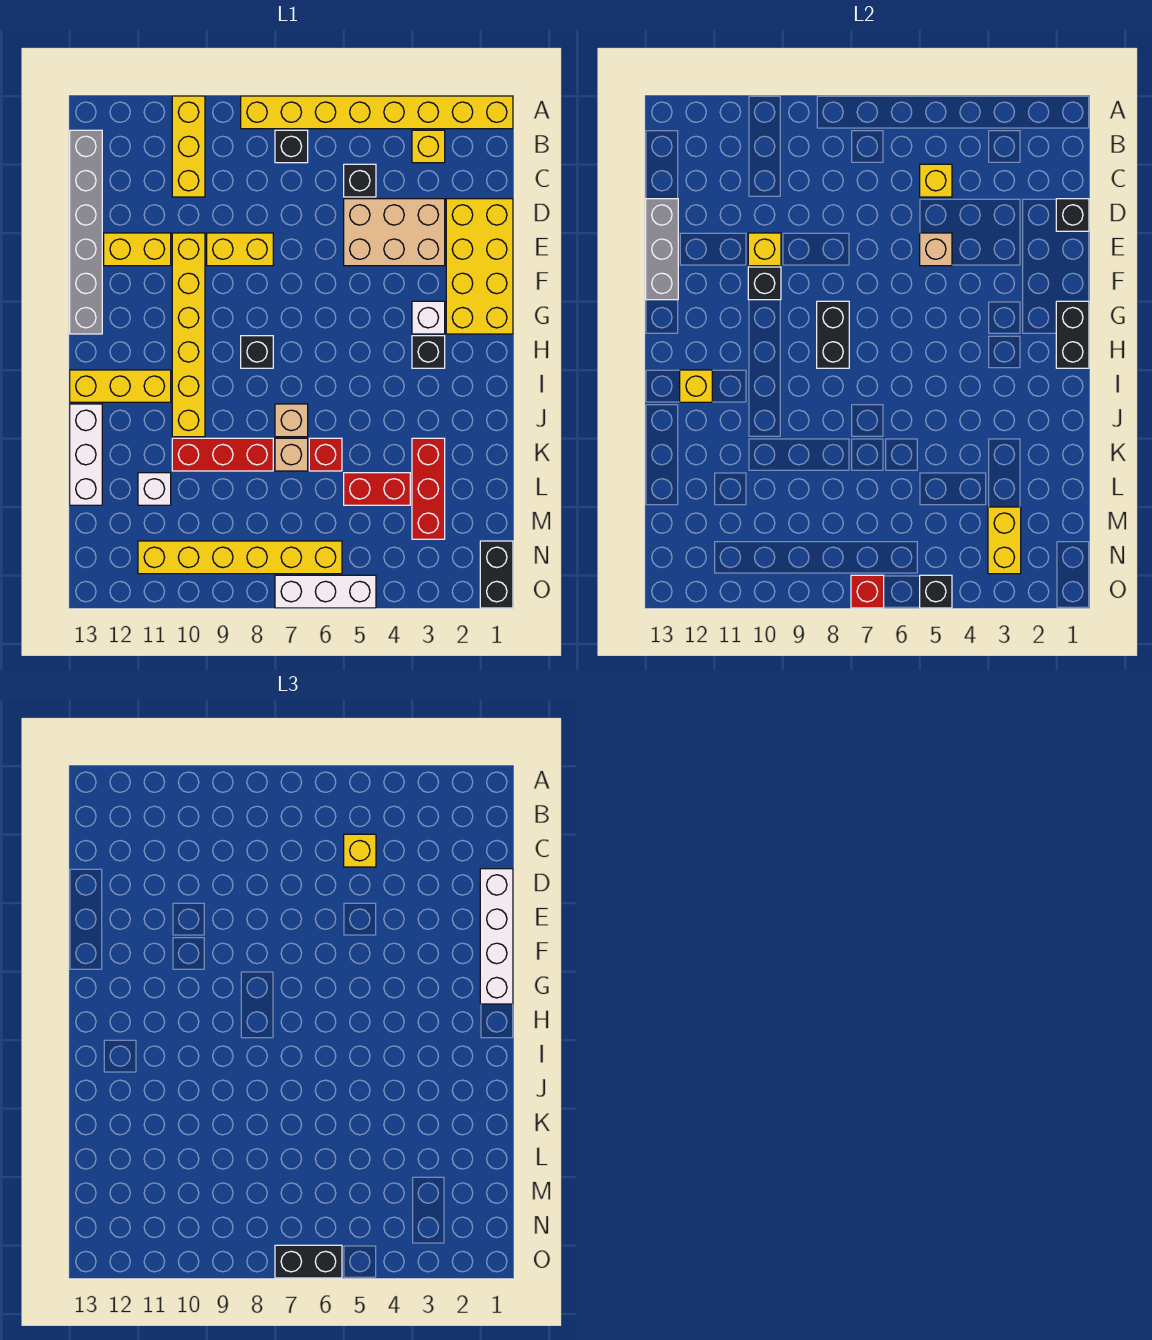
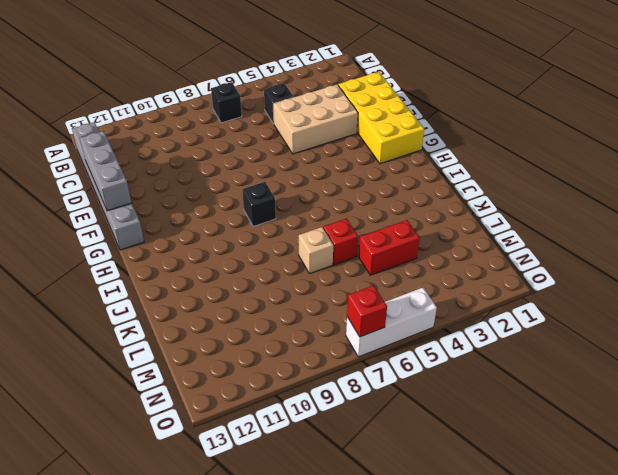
none -> yellow 1x8 brick [241,96,513,129]
none -> yellow 1x3 brick [172,96,205,197]
none -> yellow 1x1 brick [412,130,445,163]
none -> yellow 1x2 brick [207,233,273,266]

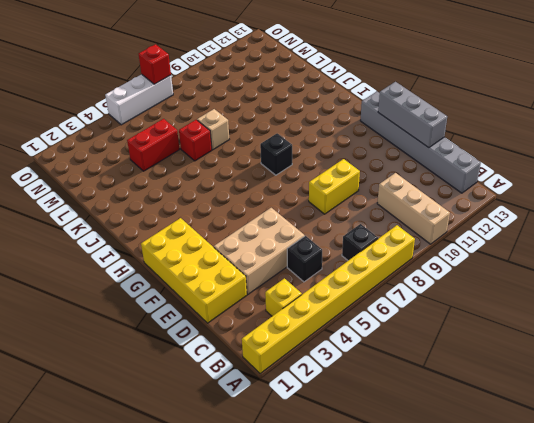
tan 1x3 brick [377,173,450,244] -> yellow 1x3 brick [172,96,205,197]
none -> yellow 1x6 brick [172,233,205,437]
none -> yellow 1x2 brick [104,233,171,266]
none -> white 1x1 brick [412,301,445,334]
none -> black 1x1 brick [412,336,445,368]

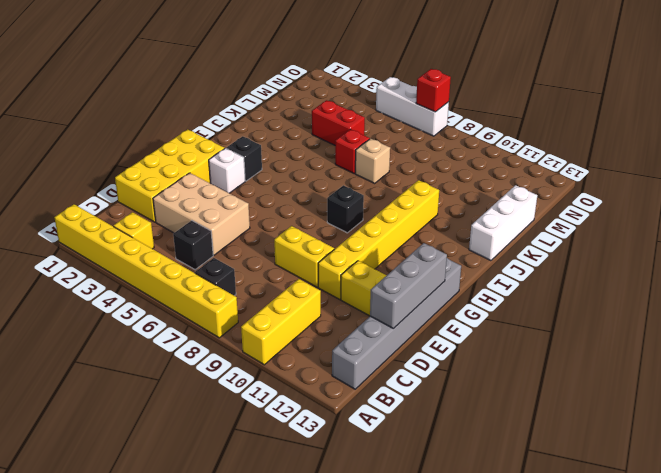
none -> yellow 1x3 brick [70,370,171,402]
none -> tan 1x1 brick [275,404,308,437]
none -> red 1x3 brick [412,438,445,539]
none -> red 1x3 brick [172,438,273,471]

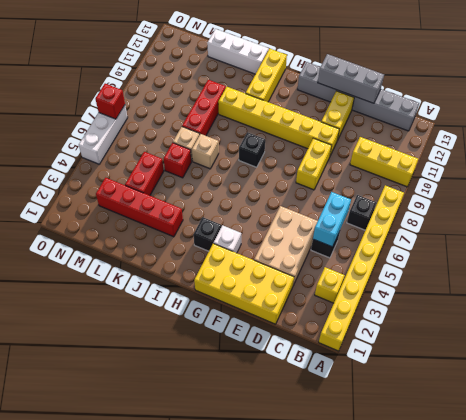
cyan 1x2 brick [313,192,351,247] -> yellow 1x1 brick [920,164,952,197]
red 1x4 brick [96,178,183,237] -> red 1x3 brick [412,438,445,539]
none -> white 1x1 brick [138,473,171,505]
none -> black 1x2 brick [480,541,513,608]
none -> yellow 1x6 brick [138,541,342,574]
none -> black 1x1 brick [1056,199,1089,231]

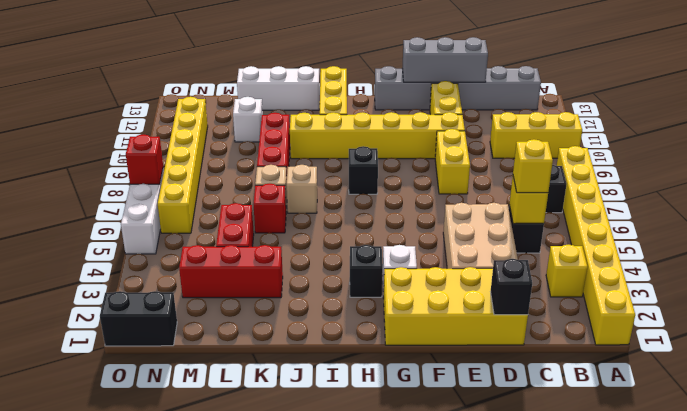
none -> tan 1x1 brick [920,233,952,266]
none -> yellow 1x1 brick [748,233,781,266]
none -> black 1x1 brick [748,267,781,300]
none -> black 1x2 brick [1056,301,1089,368]

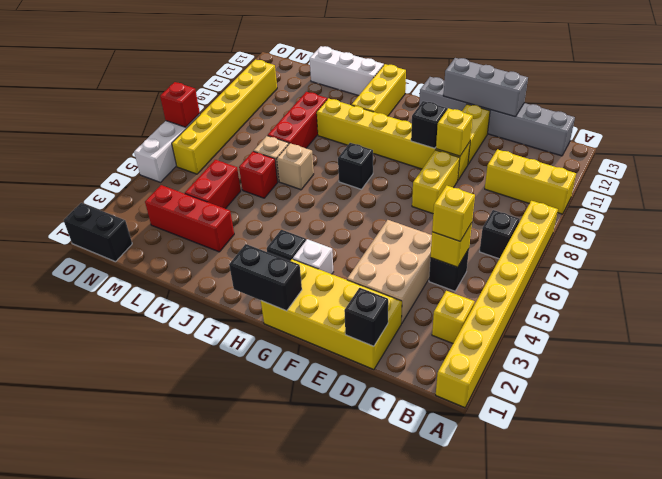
none -> white 1x1 brick [138,473,171,505]
none -> tan 1x1 brick [920,233,952,266]
none -> black 1x2 brick [817,301,849,368]
none -> yellow 1x1 brick [680,370,712,402]

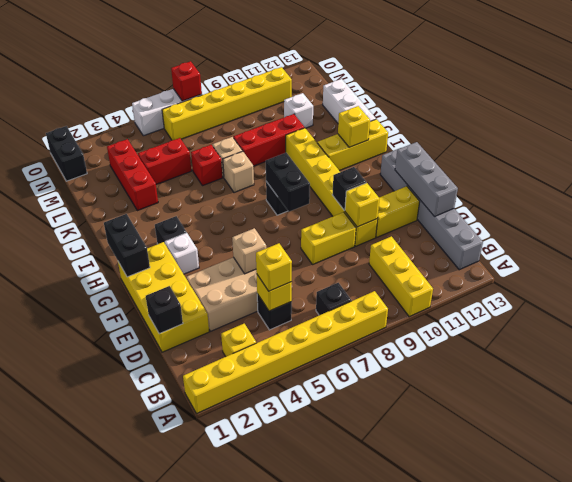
none -> yellow 1x2 brick [988,507,1021,574]
none -> black 1x1 brick [920,575,952,608]
none -> white 1x4 brick [480,869,513,1004]
none -> black 1x2 brick [275,1245,342,1278]

